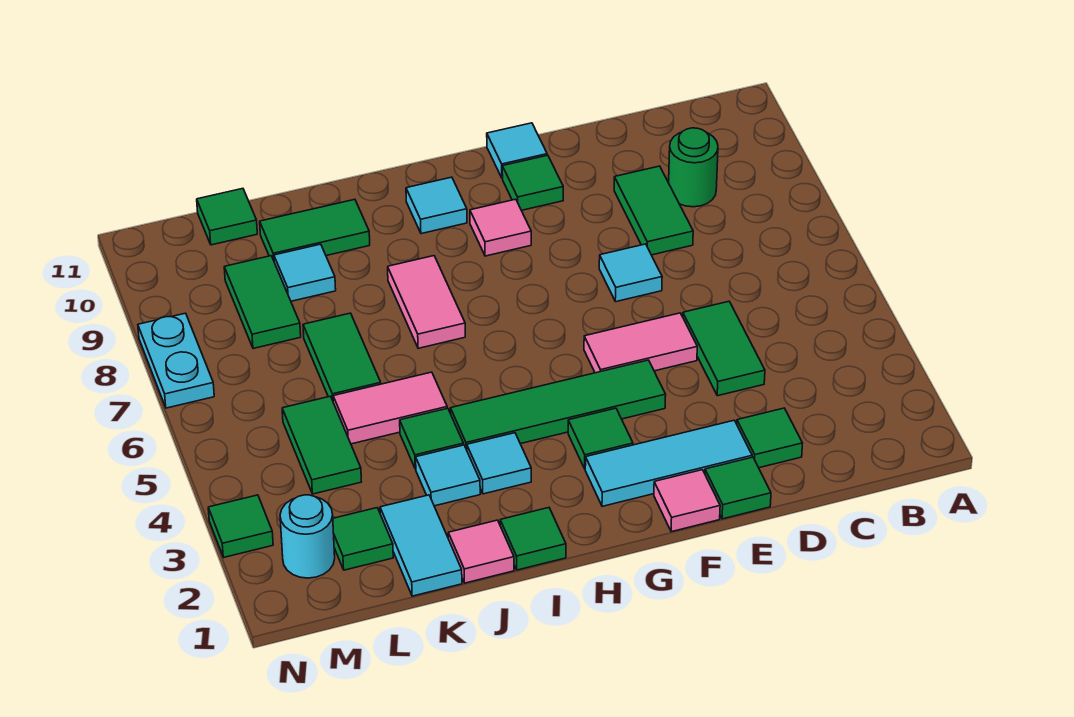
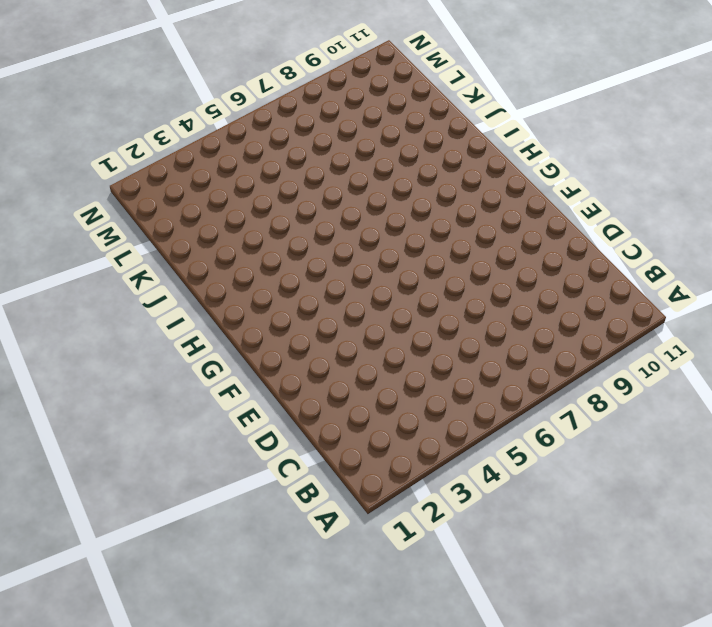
none -> green 1x1 round brick [669,128,718,207]
none -> green 1x1 tile [737,408,803,468]
none -> green 1x2 tile [683,301,765,396]
none -> green 1x2 tile [614,166,693,255]

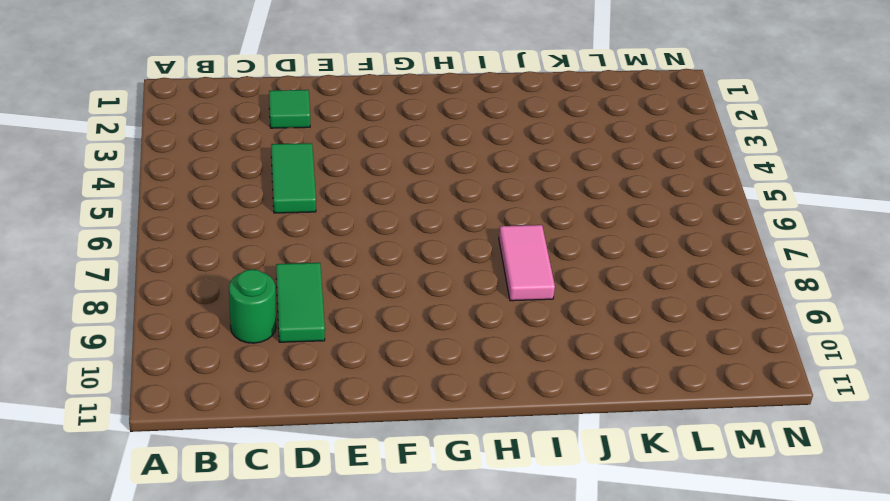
none -> green 1x1 tile [705,457,771,519]
none -> cyan 1x3 tile [585,420,752,506]
none -> pink 1x2 tile [584,313,697,373]
none -> cyan 1x1 tile [599,244,662,302]

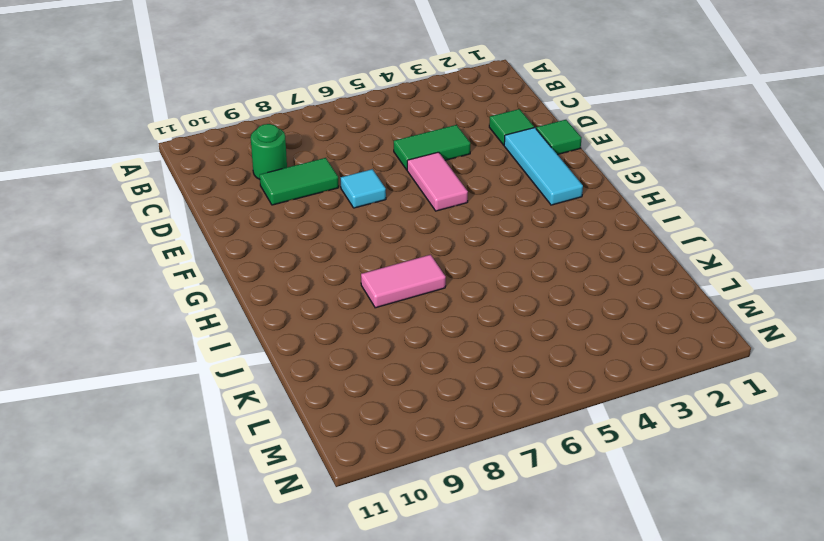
none -> pink 1x1 tile [654,470,720,532]
none -> green 1x4 tile [450,360,666,450]
none -> green 1x1 tile [502,155,563,210]
none -> cyan 1x1 tile [487,123,547,178]

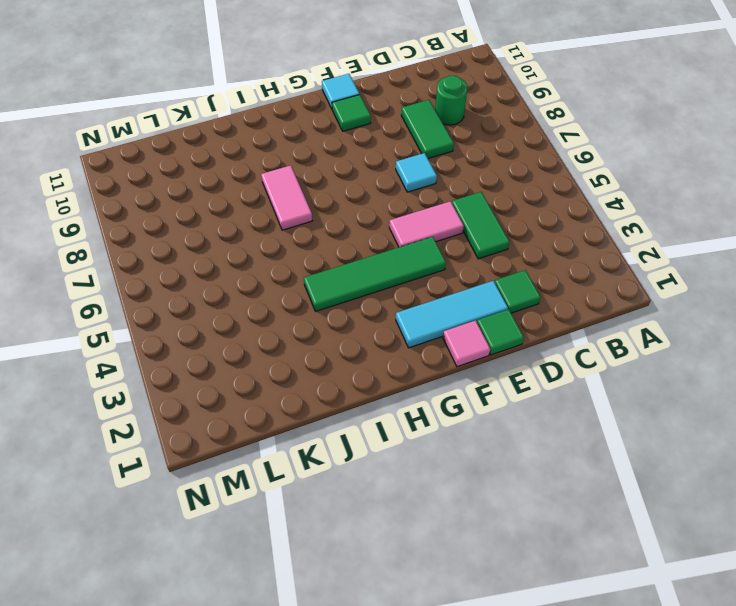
none -> green 1x1 tile [568,408,633,469]
none -> pink 1x1 tile [470,199,531,256]
none -> cyan 1x1 tile [406,177,467,234]
none -> green 1x1 tile [500,508,566,570]

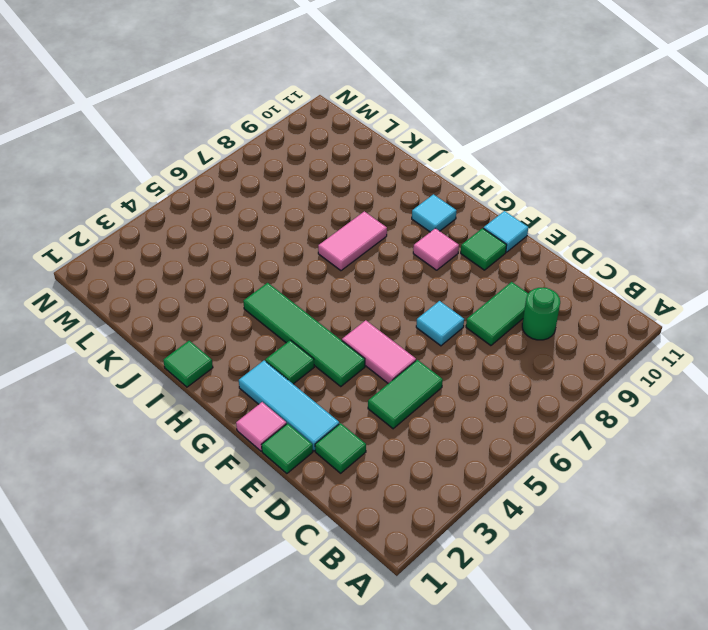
none -> cyan 1x1 tile [467,433,531,494]
none -> pink 1x1 tile [448,520,514,583]
none -> cyan 1x1 tile [416,445,480,506]
none -> green 1x1 tile [400,408,464,469]

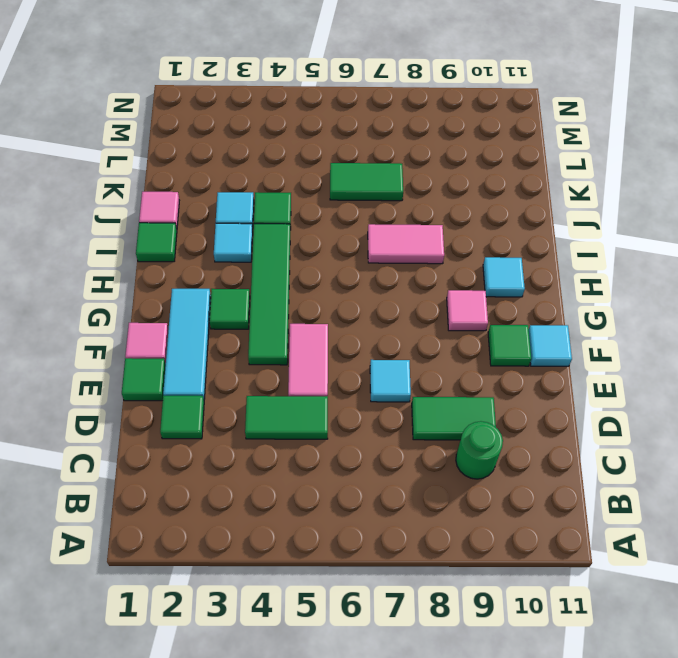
none -> pink 1x2 tile [333,372,447,444]
none -> green 1x2 tile [260,199,370,260]
none -> cyan 1x2 tile [380,495,462,596]
none -> cyan 1x1 tile [274,244,336,301]

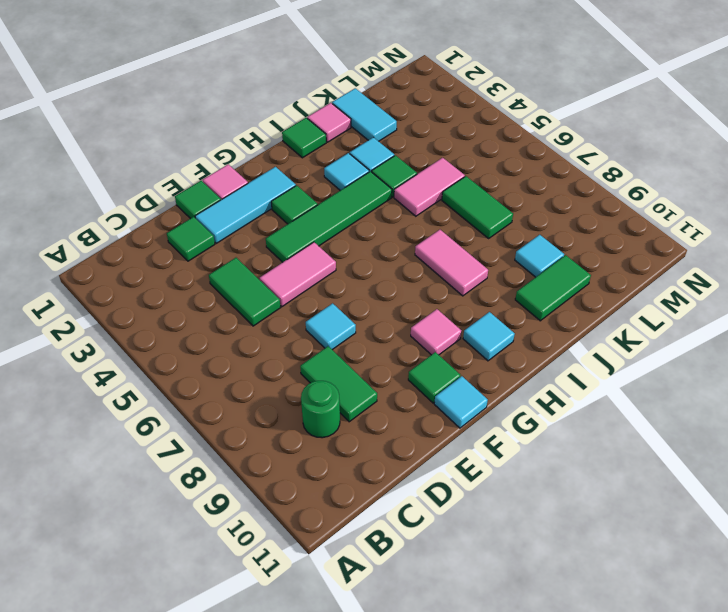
none -> green 1x1 tile [333,508,393,570]
none -> green 1x2 tile [282,396,361,494]
none -> green 1x2 tile [224,256,301,349]
none -> green 1x1 tile [197,189,257,245]

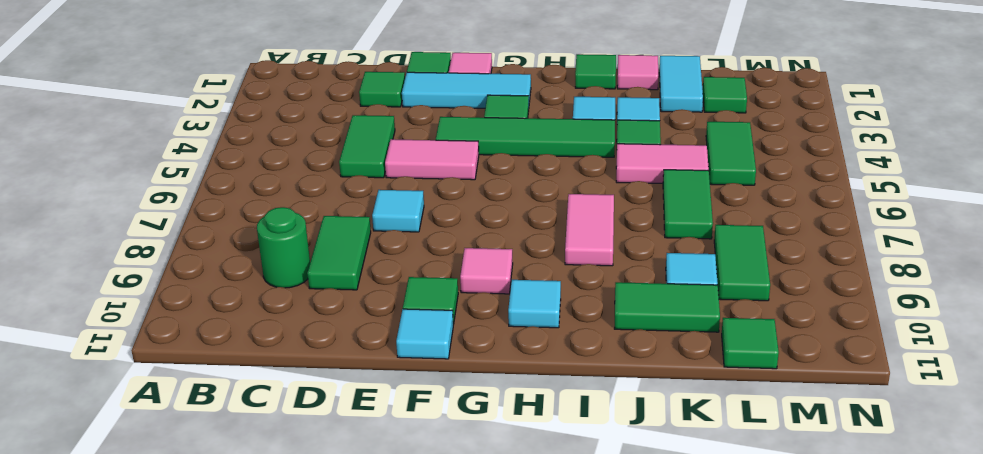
none -> cyan 1x1 round brick [280,495,335,578]
none -> green 1x1 tile [208,495,273,558]
none -> cyan 1x2 plate [138,313,214,408]

